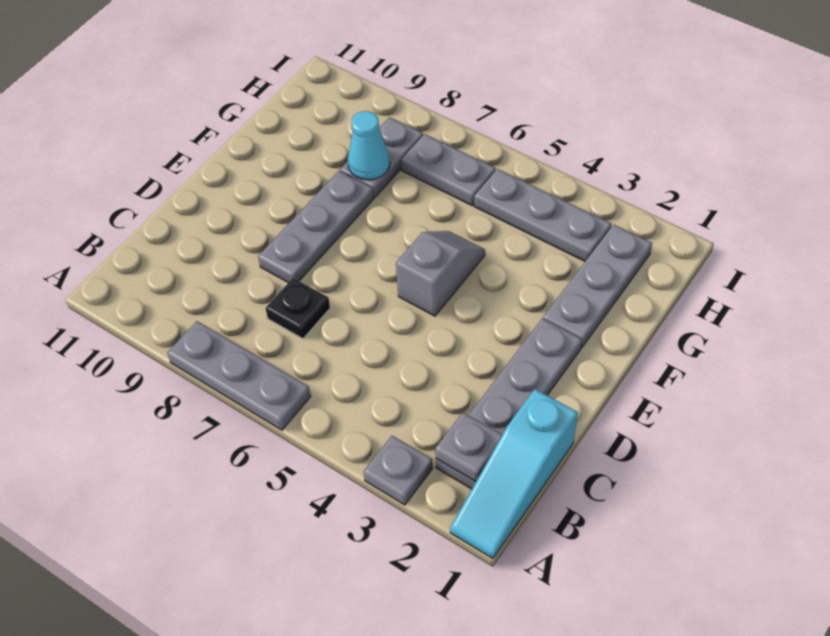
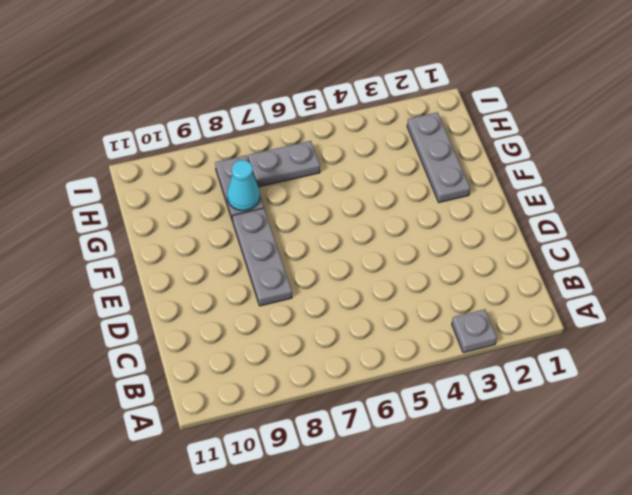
none -> cyan 1x3 slope [450,389,578,559]
none -> grey 1x3 plate [167,321,311,430]
none -> grey 1x4 plate [436,318,582,489]

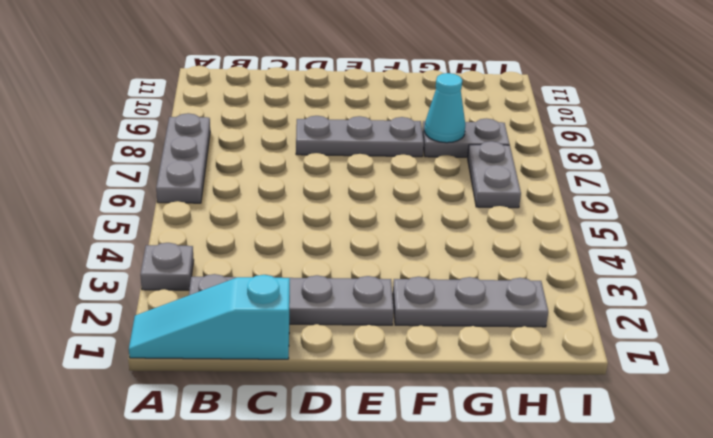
none -> black 1x1 plate [265,278,330,339]
none -> grey 1x2 slope [396,231,485,316]
none -> grey 1x3 plate [474,169,611,261]

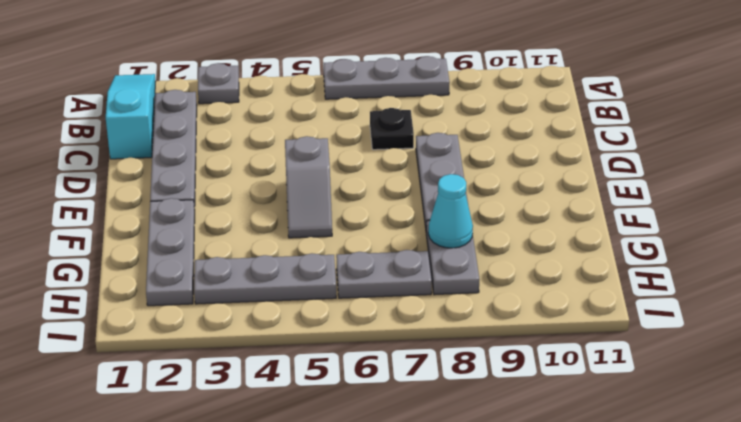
none -> grey 1x1 plate [435,412,502,482]

